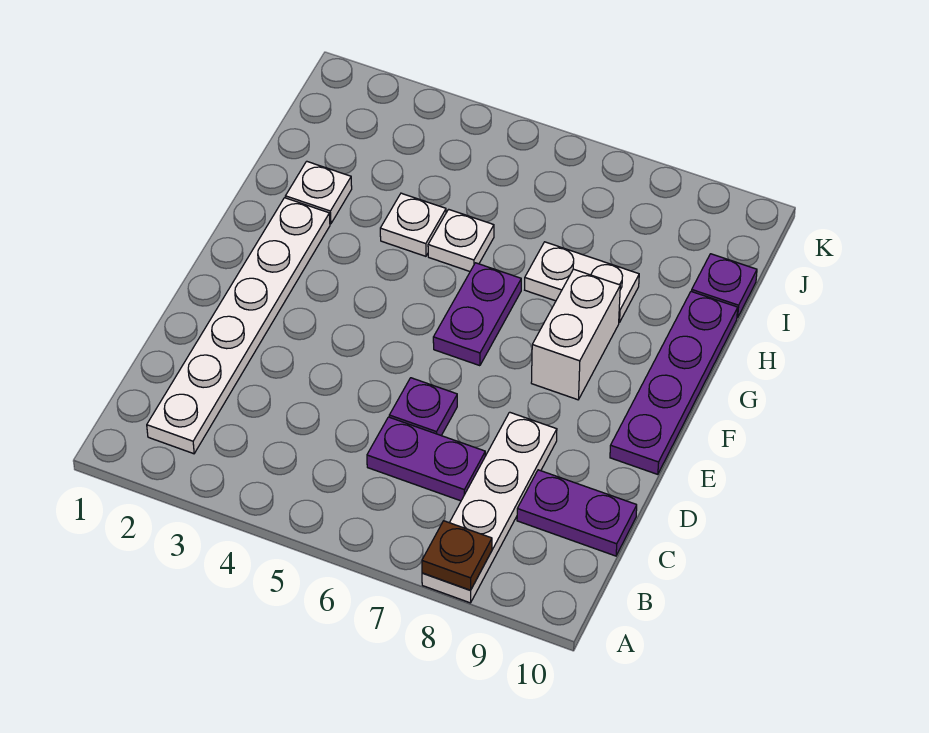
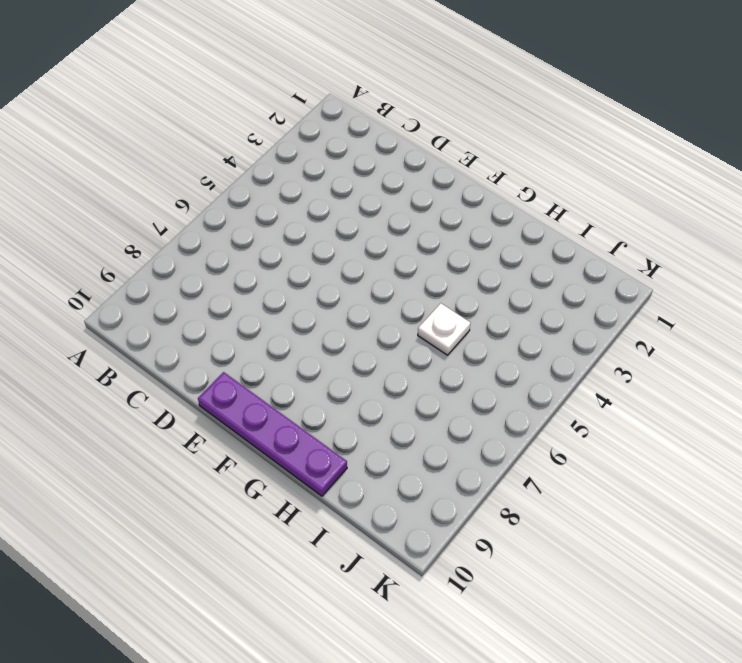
none -> white 1x4 plate [422,412,557,603]
none -> white 1x6 plate [147,198,330,454]
none -> purple 1x2 plate [367,417,485,501]

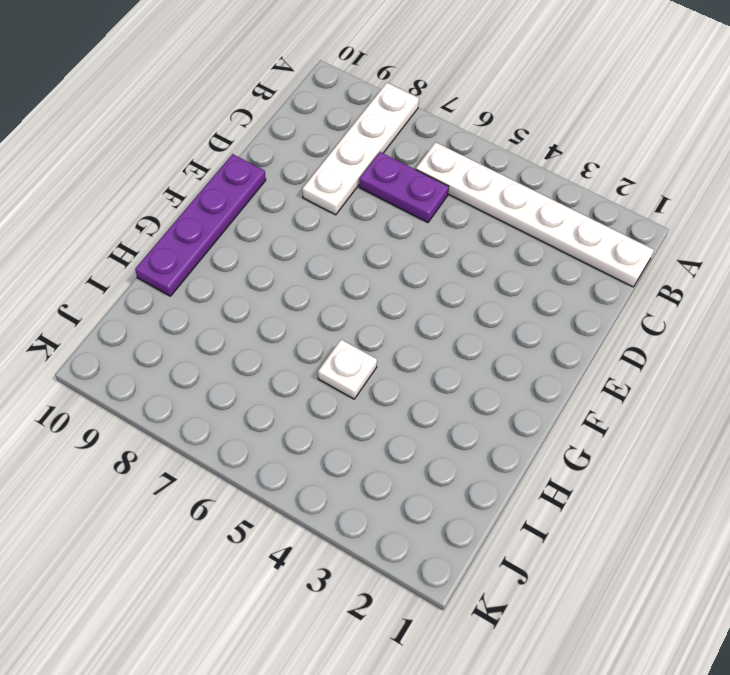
white 1x6 plate [416,142,654,287] -> white 1x6 plate turned to [147,198,330,454]
none -> purple 1x2 plate [517,470,637,556]
none -> purple 1x1 plate [389,378,457,435]
none -> purple 1x2 plate [433,263,521,366]

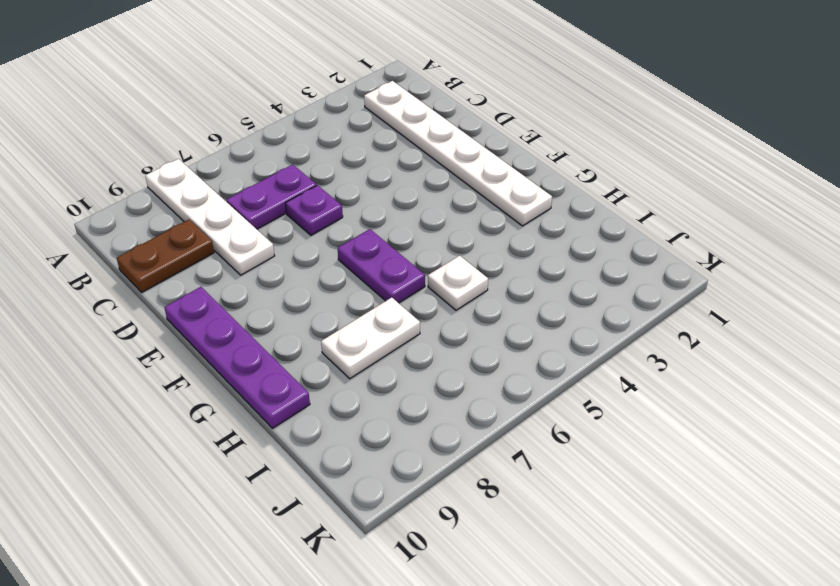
brown 1x2 plate [117,220,214,292] -> purple 1x2 plate [517,470,637,556]
none -> white 1x2 brick [531,269,620,400]
none -> white 1x1 plate [285,161,352,224]
none -> white 1x1 plate [380,193,446,256]

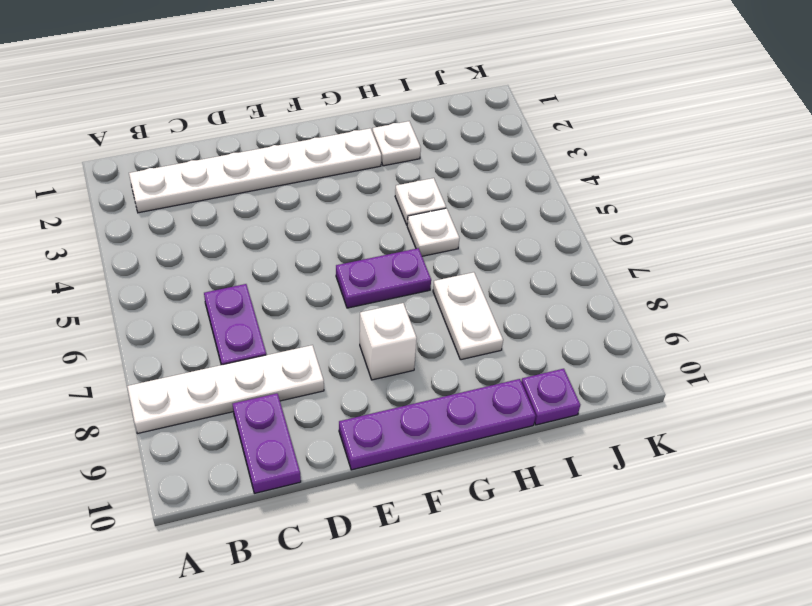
white 1x1 brick [360,303,417,380] -> white 1x2 brick [531,269,620,400]
none -> purple 1x1 plate [389,378,457,435]
none -> brown 1x1 plate [422,521,492,590]

